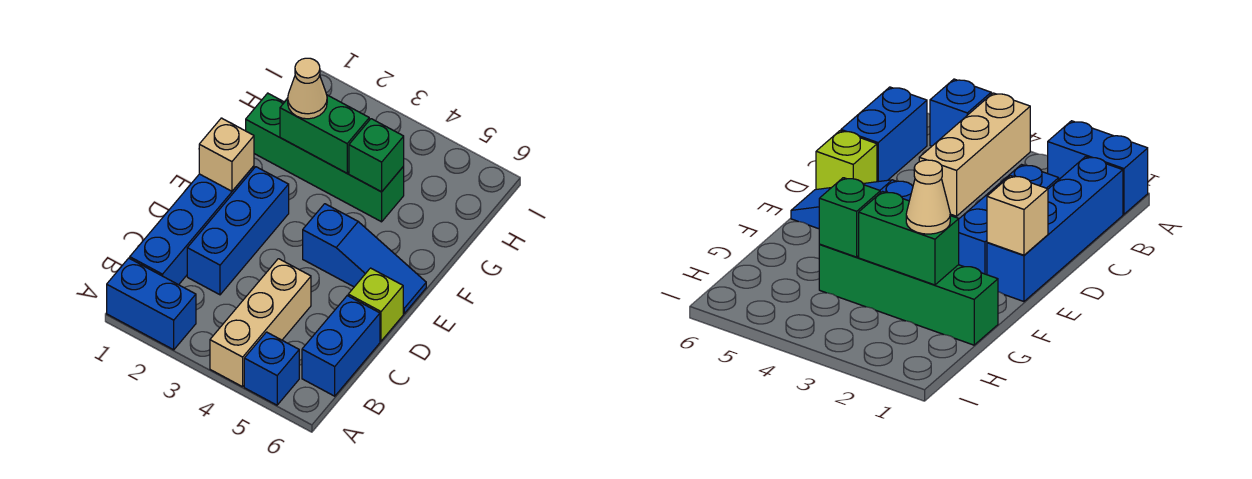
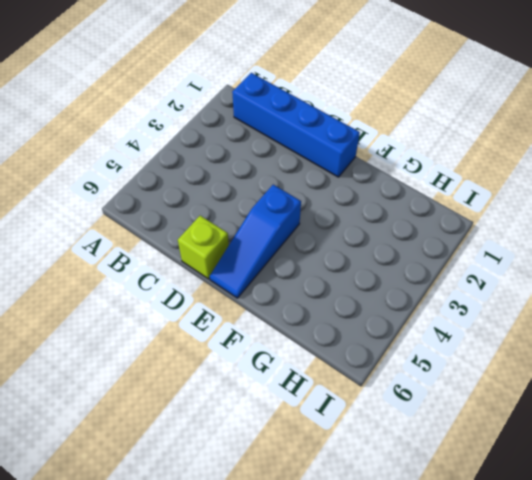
none -> blue 1x2 brick [107,258,196,350]
none -> tan 1x3 brick [210,259,311,387]
none -> blue 1x1 brick [244,332,299,405]

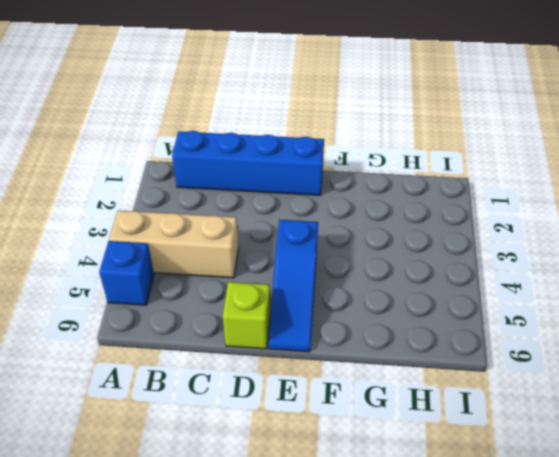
none -> blue 1x2 brick [107,258,196,350]
none -> blue 1x2 brick [302,296,380,396]
none -> blue 1x3 brick [187,167,289,295]

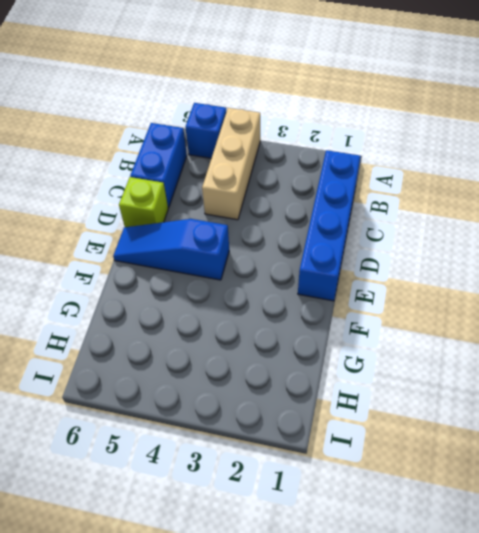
none -> blue 1x2 brick [107,258,196,350]
none -> blue 1x3 brick [187,167,289,295]
none -> green 1x4 brick [246,93,404,222]

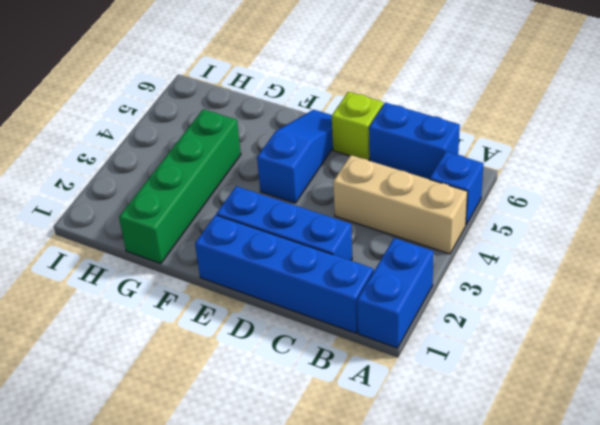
none -> tan 1x1 brick [199,118,254,191]
none -> green 1x2 brick [280,95,369,173]
none -> green 1x1 brick [349,119,404,192]

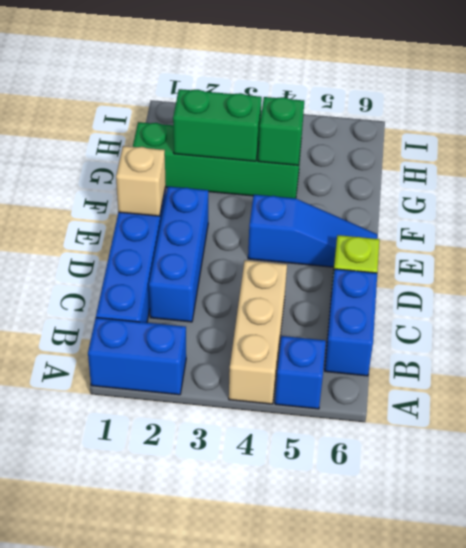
none -> tan 1x1 cone [288,58,327,119]

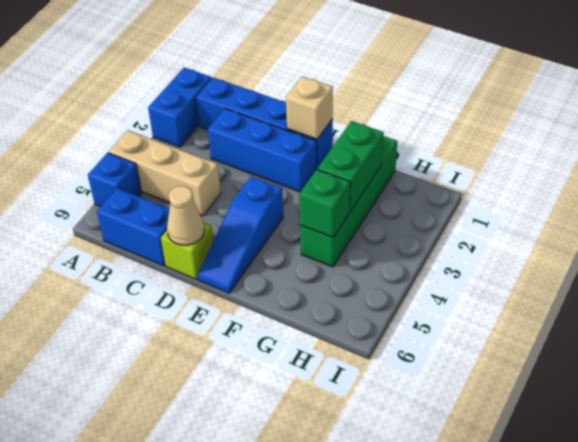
tan 1x1 cone [167,186,205,245] -> tan 1x1 cone moved to [288,58,327,119]

